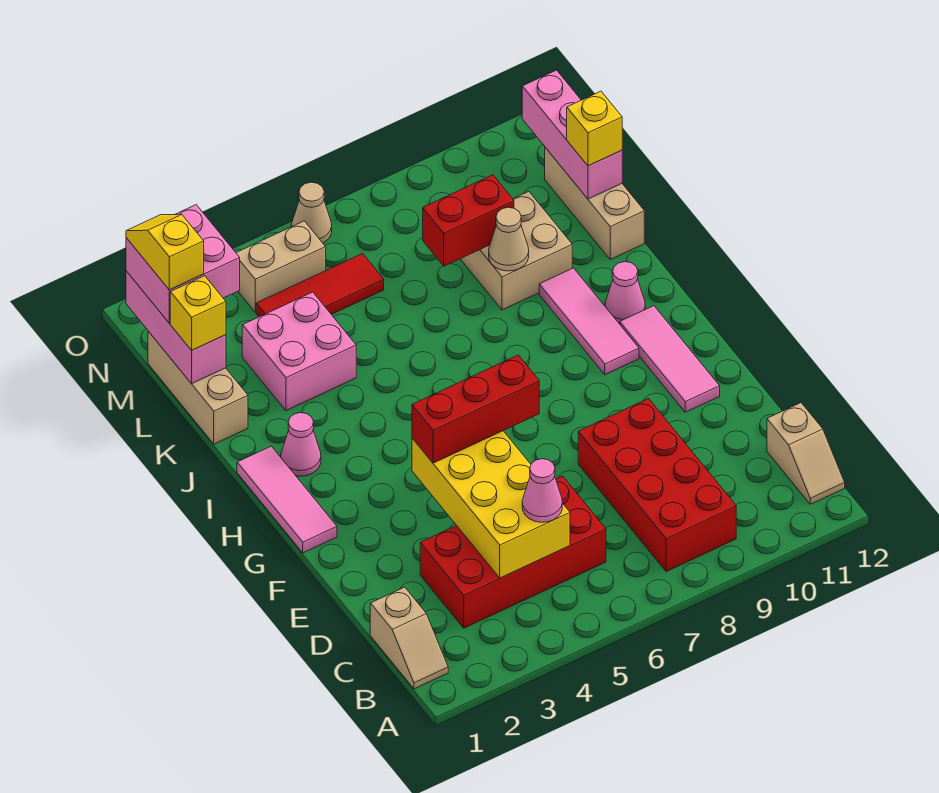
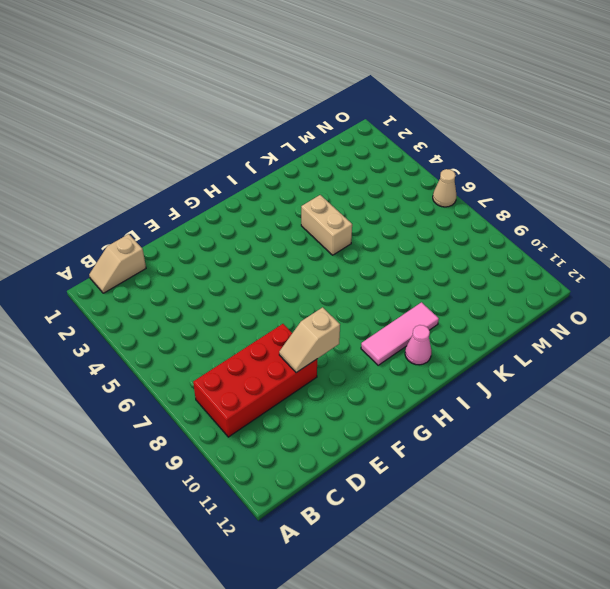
tan 1x2 slope [279,307,340,373] -> tan 1x2 slope moved to [767,403,845,504]
tan 1x2 brick [301,195,352,255] -> tan 1x2 brick moved to [236,221,326,312]
none -> red 2x4 brick [420,476,606,628]
none -> pink 1x3 tile [620,306,720,412]
none -> pink 1x3 tile [237,446,337,553]

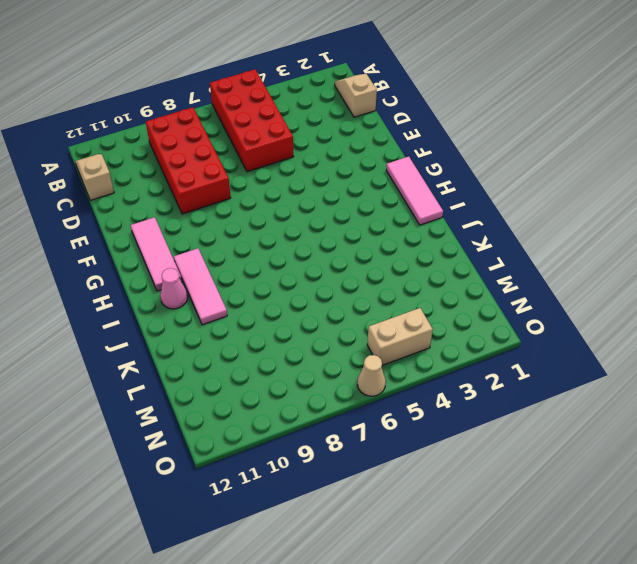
red 2x4 brick [210,69,293,172] -> red 2x4 brick turned to [420,476,606,628]
none -> pink 1x1 cone [281,413,321,476]
none -> tan 1x3 brick [148,331,248,444]
none -> pink 2x2 brick [242,292,356,411]

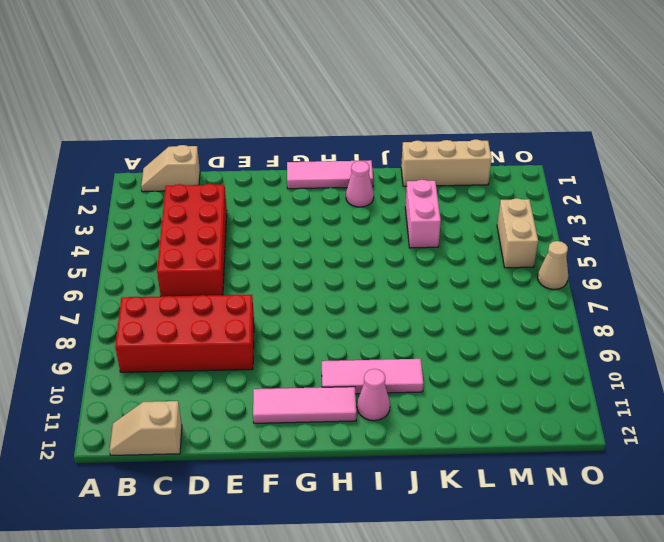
pink 1x2 brick [405,180,441,248] -> pink 2x2 brick [242,292,356,411]
none -> tan 2x2 brick [461,192,572,310]
none -> tan 1x3 brick [545,147,644,259]
none -> red 1x3 tile [256,254,384,317]

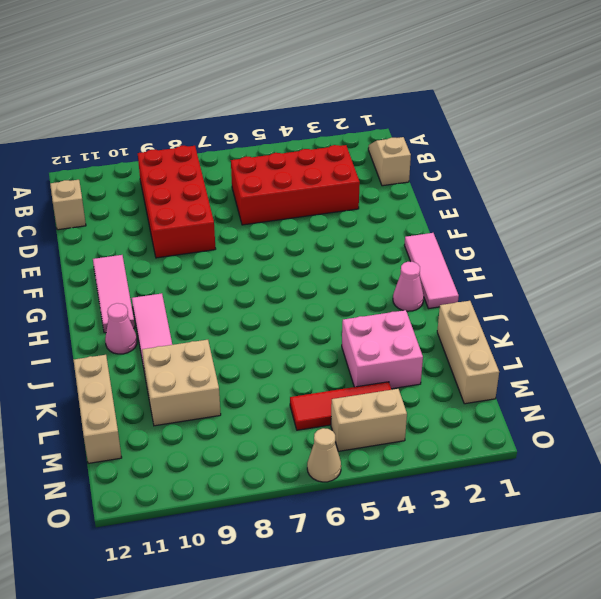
none -> yellow 2x4 brick [412,431,570,578]
none -> tan 1x1 cone [489,207,529,271]
none -> pink 1x3 brick [126,271,226,384]

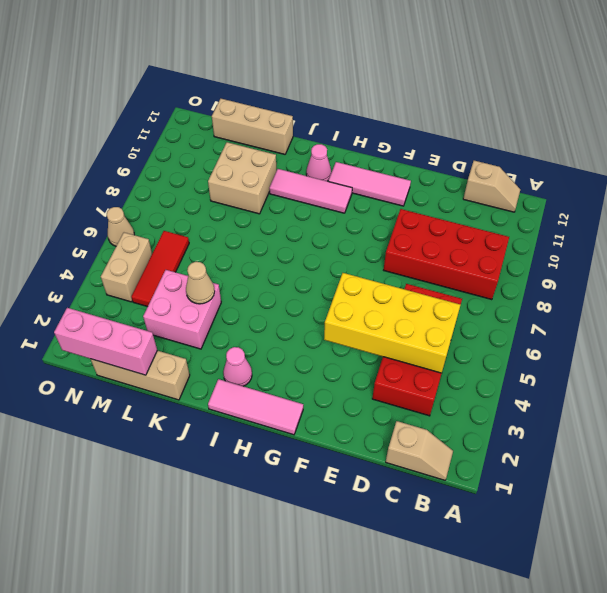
tan 1x1 cone [186,262,215,304] -> tan 1x1 cone moved to [489,207,529,271]
none -> red 1x2 brick [423,175,514,266]
none -> pink 1x3 brick [522,70,622,199]
none -> pink 1x1 cone [522,459,562,522]

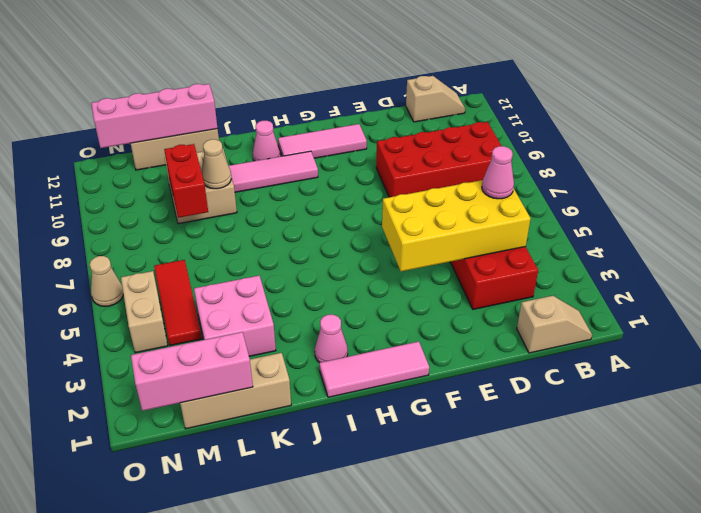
pink 1x4 brick [91,84,218,148] -> pink 1x3 brick [522,70,622,199]
none -> red 1x3 brick [412,355,539,463]
none -> yellow 1x1 brick [170,276,226,350]
none -> yellow 1x1 brick [567,91,622,166]

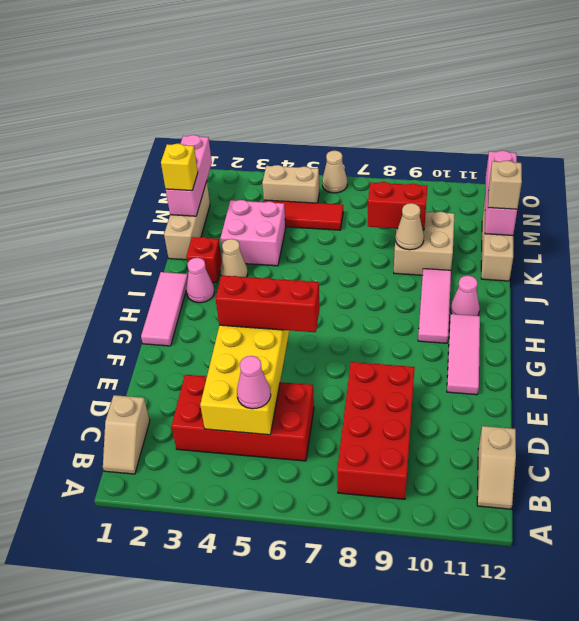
red 1x1 brick [186,237,222,282] -> none
tan 1x1 cone [220,239,248,277] -> none
tan 1x1 brick [488,161,522,209] -> yellow 1x1 brick [567,91,622,166]
none -> pink 2x2 brick [126,205,240,323]
none -> yellow 1x2 slope [126,214,204,290]

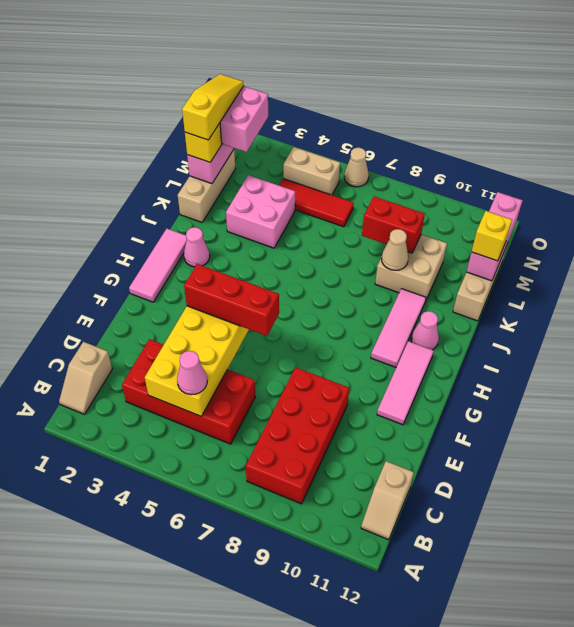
yellow 1x3 slope [182,74,243,140] -> yellow 1x2 slope [126,214,204,290]

